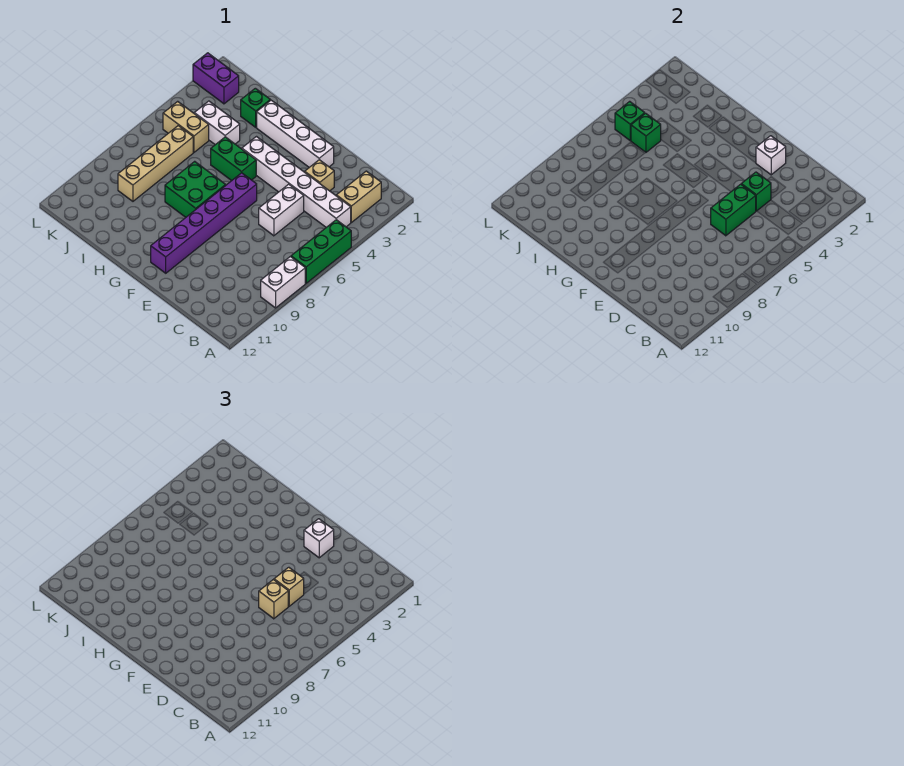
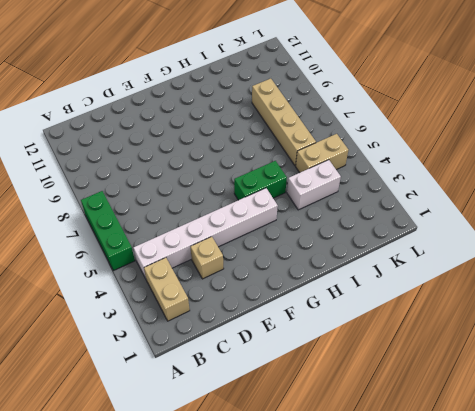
none -> white 1x2 brick [261,257,305,308]
none -> white 1x2 brick [259,184,304,236]
none -> white 1x4 brick [257,100,334,167]

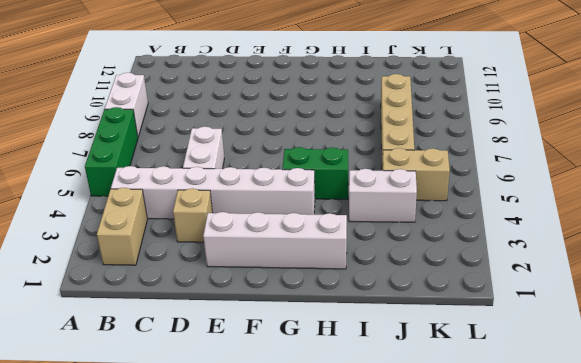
none -> purple 1x6 brick [151,173,257,273]
none -> green 2x2 brick [165,161,226,217]
none -> green 1x1 brick [241,88,270,127]

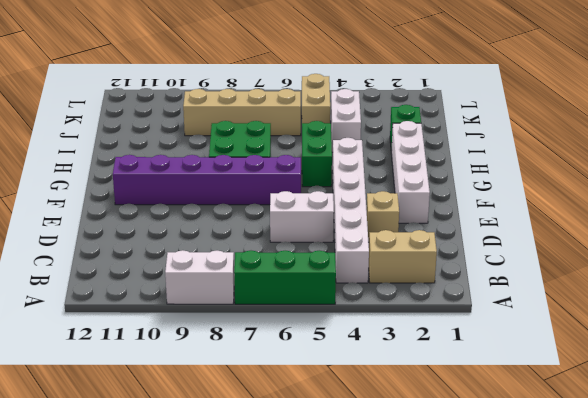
none -> purple 1x2 brick [193,53,239,104]
none -> green 1x1 brick [741,172,771,211]
none -> green 1x2 brick [711,184,756,236]

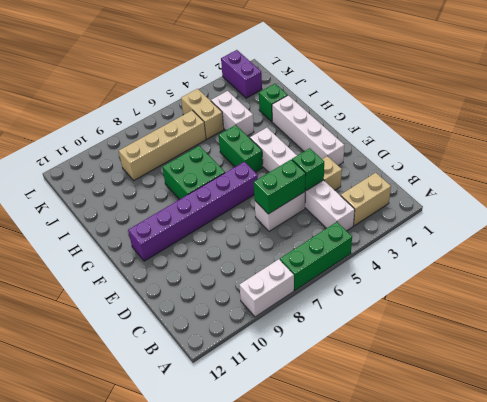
none -> white 1x1 brick [756,136,786,175]
none -> green 1x1 brick [631,113,661,152]
none -> green 1x1 brick [615,101,645,140]

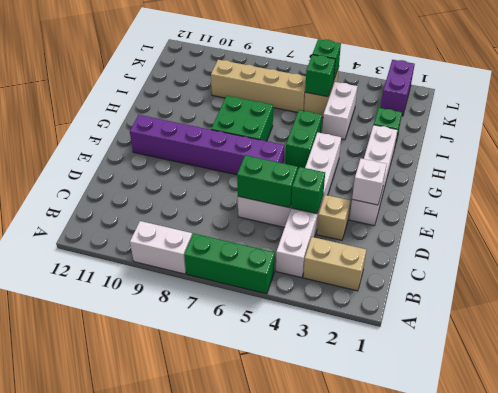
none -> tan 1x1 brick [274,567,304,606]
none -> tan 1x1 brick [259,580,289,619]
none -> white 1x1 brick [304,519,334,558]

